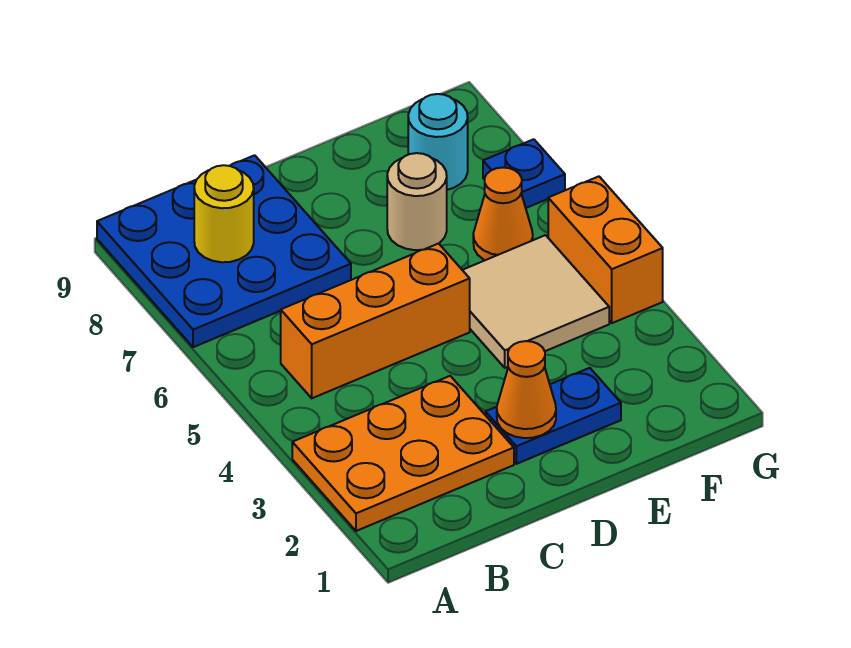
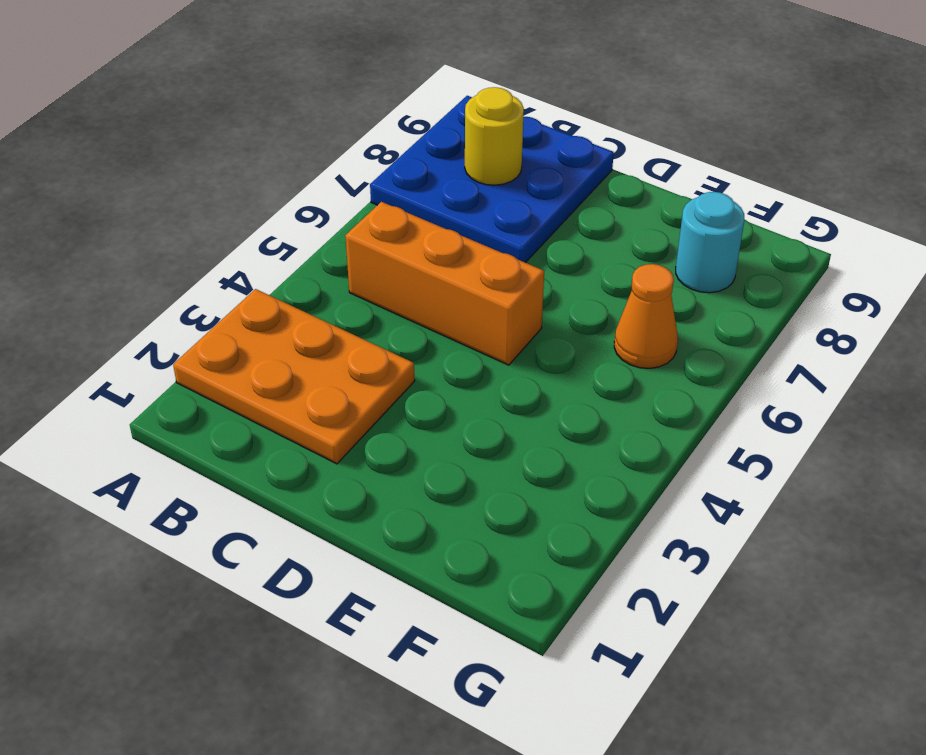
none -> blue 1x2 plate [485,368,621,464]
none -> tan 2x2 tile [463,235,609,368]
none -> tan 1x1 round brick [387,153,447,250]

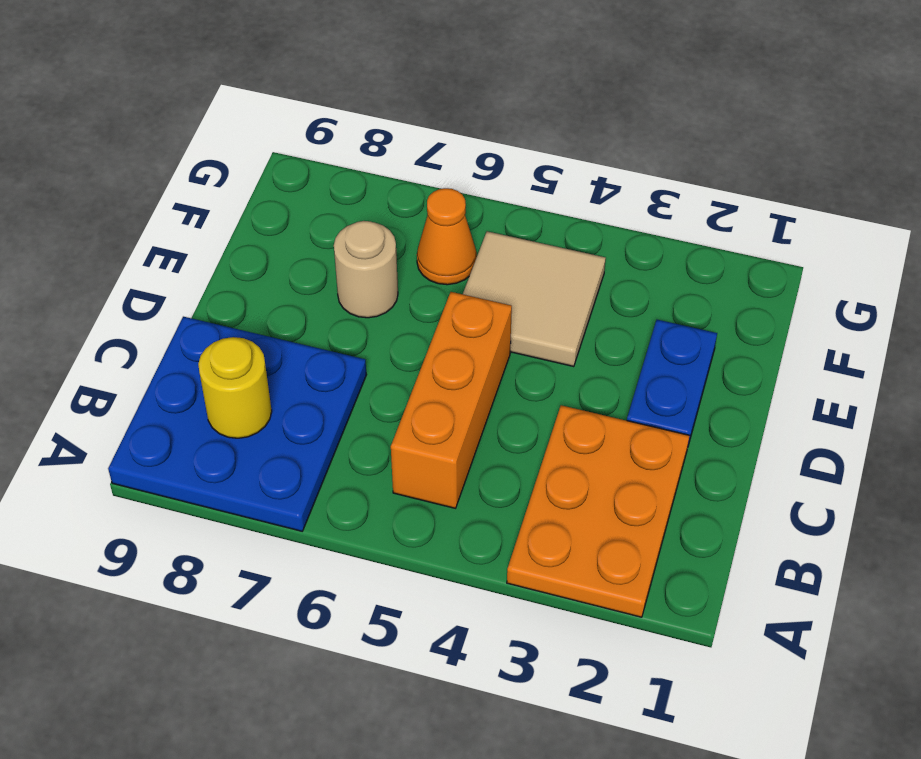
none -> cyan 1x1 round brick [408,94,468,190]
none -> orange 1x2 brick [548,177,663,323]
none -> blue 1x1 plate [483,139,565,208]

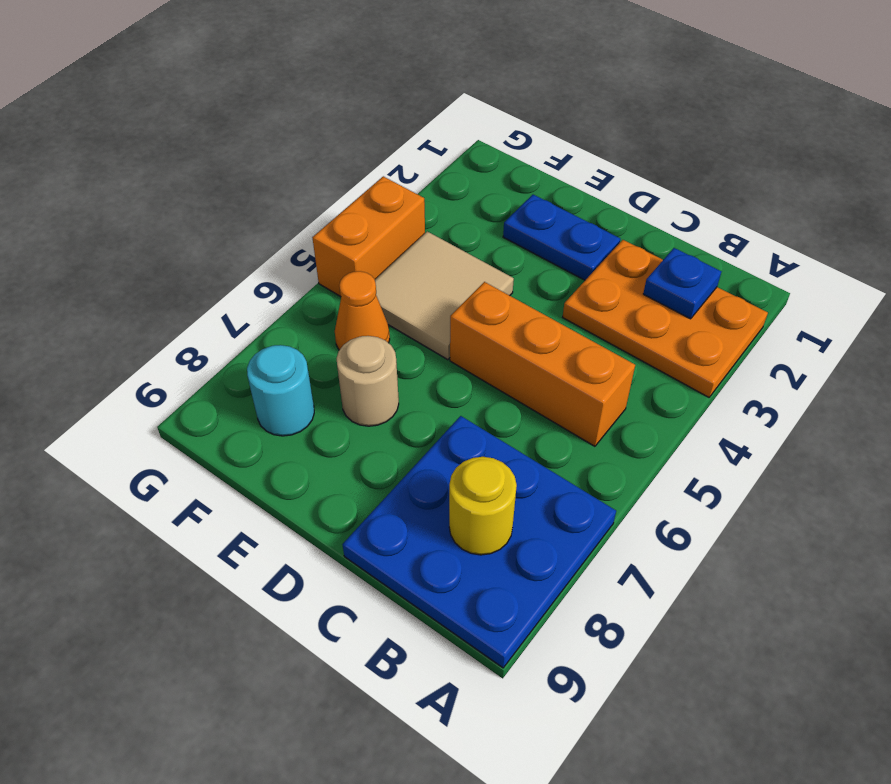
blue 1x1 plate [643,248,722,319] -> blue 1x1 plate moved to [483,139,565,208]
none -> orange 1x1 cone [497,341,556,438]

